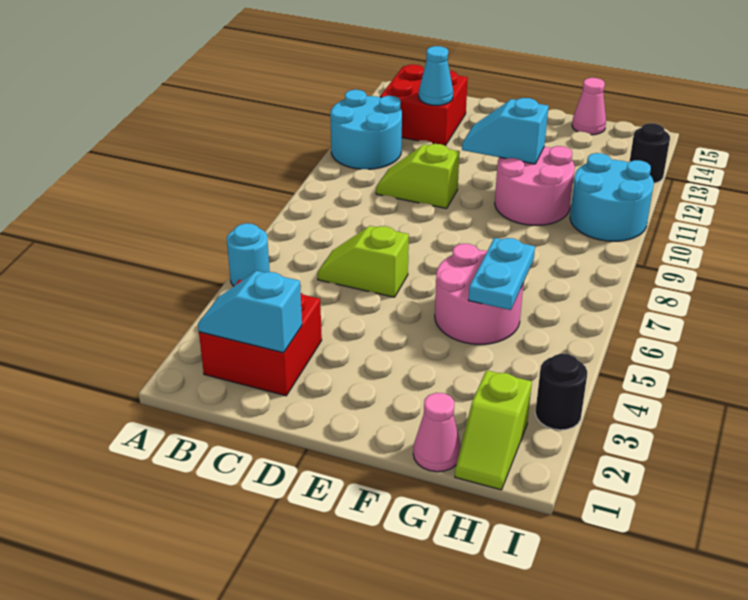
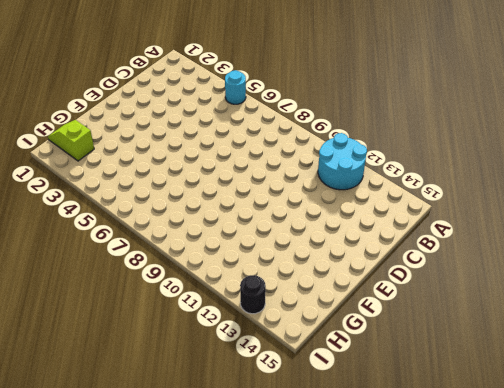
none -> red 2x2 brick [199,280,322,396]
none -> red 2x2 brick [380,64,468,146]
none -> lime 1x2 slope [317,226,409,297]

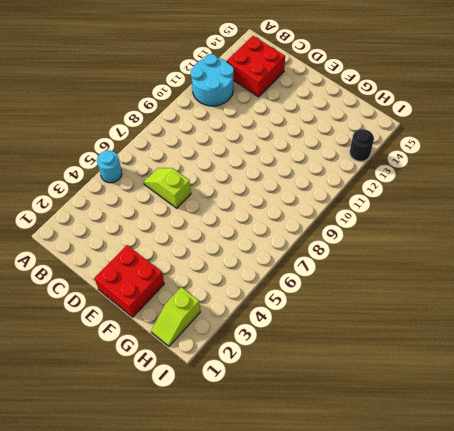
red 2x2 brick [95,245,164,317] -> red 2x2 brick moved to [199,280,322,396]
none -> lime 1x2 slope [376,144,460,209]
none -> pink 2x2 round brick [435,244,524,344]
none -> pink 2x2 round brick [495,146,575,225]

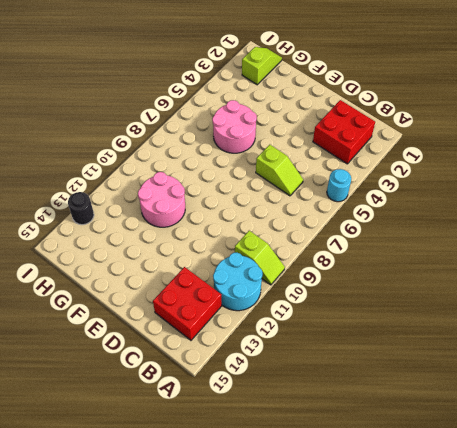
lime 1x2 slope [235,231,285,285] -> lime 1x2 slope moved to [376,144,460,209]
none -> pink 1x1 cone [413,393,461,472]
none -> pink 1x1 cone [572,78,606,135]
none -> cyan 2x2 round brick [570,153,654,241]

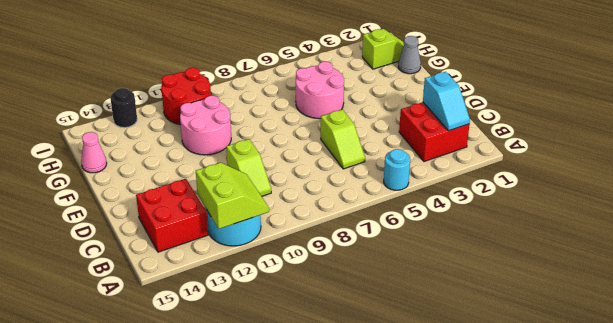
lime 2x2 slope [196,163,269,229] -> none
grey 1x1 cone [398,36,421,74] -> pink 1x1 cone [413,393,461,472]
red 2x2 round brick [161,68,211,125] -> cyan 2x2 round brick [570,153,654,241]
none -> black 1x1 round brick [535,354,587,430]
none -> cyan 1x1 cone [419,46,453,105]
none -> cyan 1x2 slope [462,98,549,164]

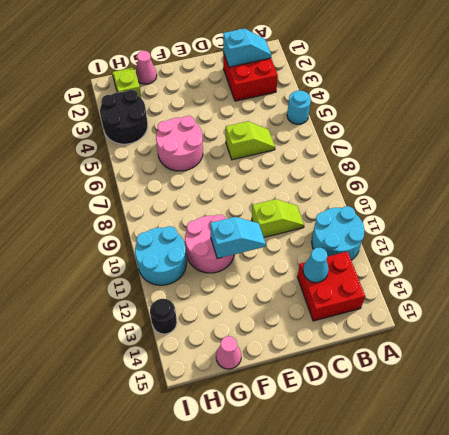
black 2x2 round brick [100,90,148,144] -> black 1x1 round brick [535,354,587,430]
none -> cyan 1x2 plate [468,238,535,310]

